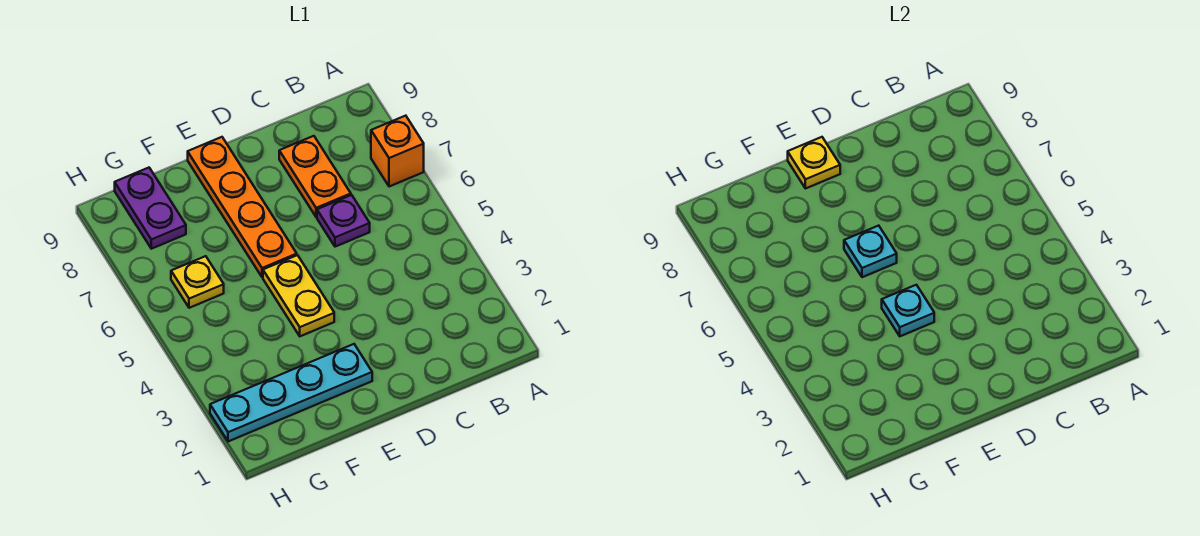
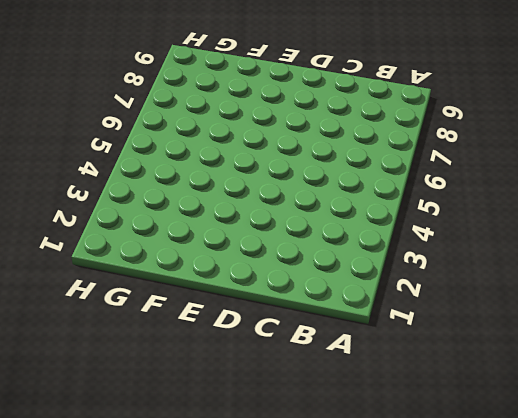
none -> orange 1x1 brick [371,116,424,187]
none -> purple 1x1 plate [317,195,370,247]

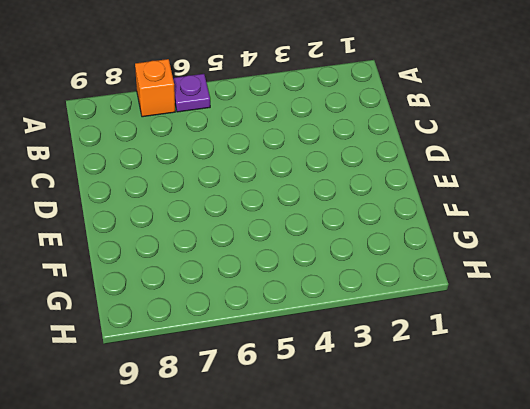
purple 1x1 plate [173,74,210,112] -> purple 1x1 plate moved to [317,195,370,247]
none -> orange 1x2 plate [279,136,351,217]
none -> cyan 1x4 plate [210,344,372,441]

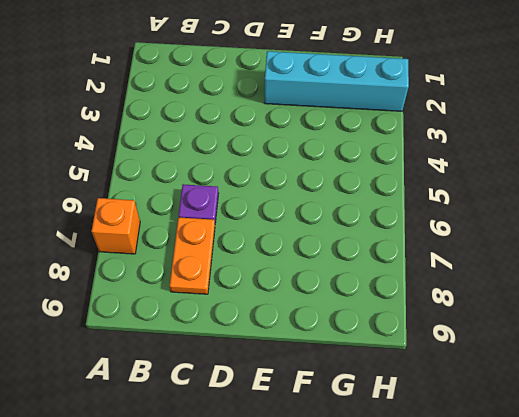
cyan 1x4 brick [264,51,409,111] -> cyan 1x4 plate [210,344,372,441]
none -> yellow 1x2 plate [263,255,334,336]
none -> orange 1x4 plate [188,137,297,277]

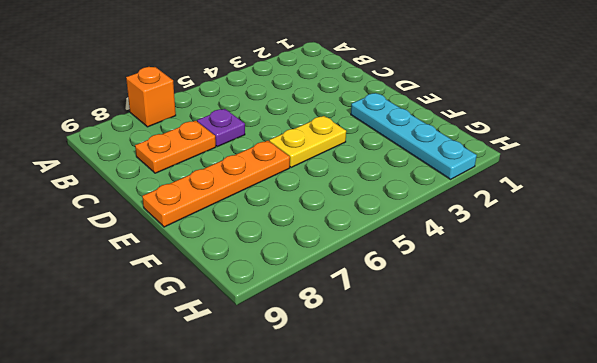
none -> yellow 1x1 plate [171,256,224,308]
none -> purple 1x2 plate [115,168,186,249]

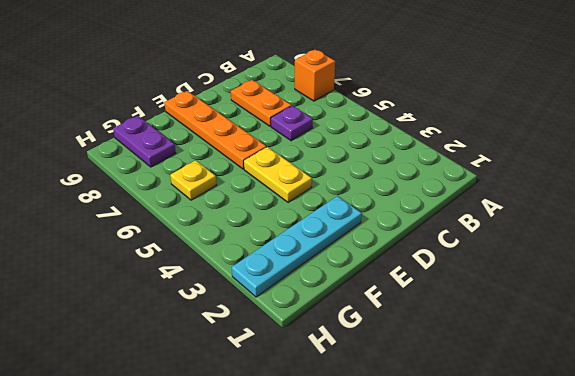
none -> cyan 1x1 plate [882,285,934,336]
none -> cyan 1x1 plate [844,226,897,277]

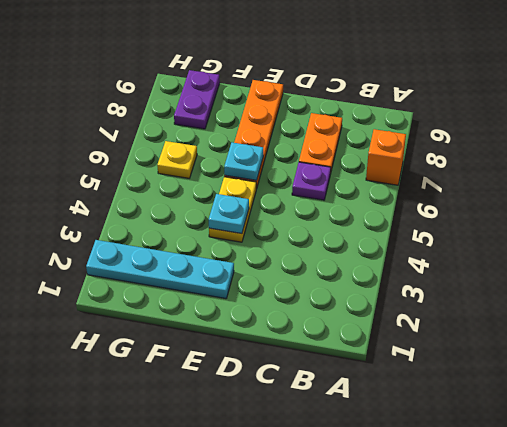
none -> yellow 1x1 plate [788,137,840,189]

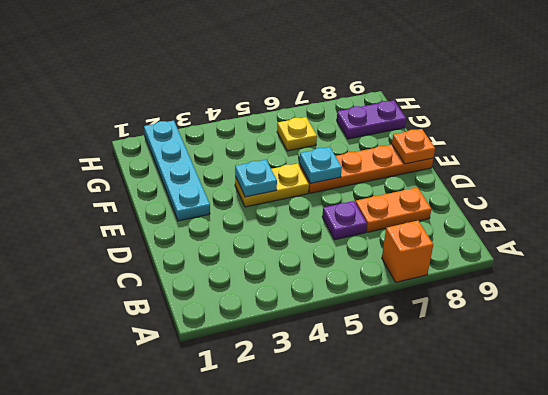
orange 1x1 plate [392,129,435,164] -> yellow 1x1 plate [788,137,840,189]

